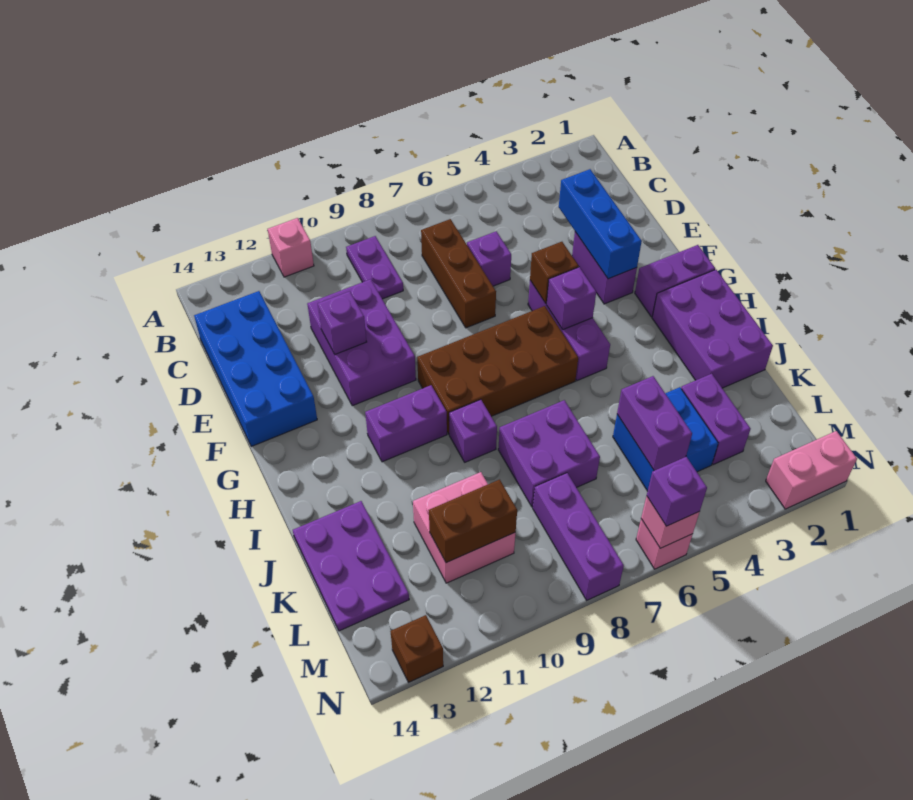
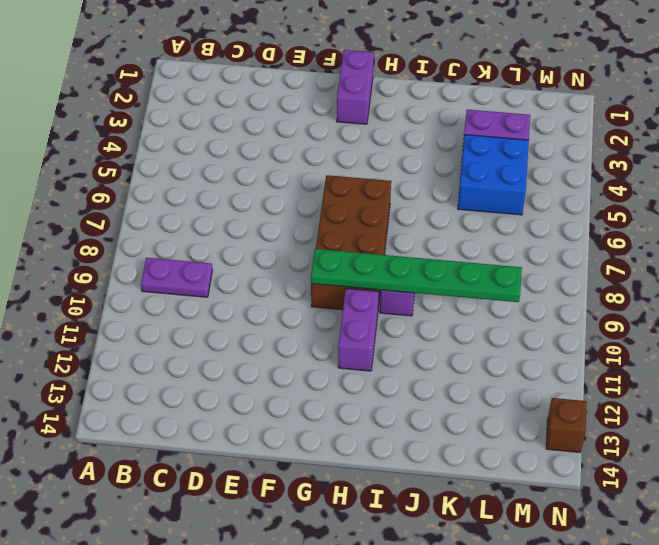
green 1x6 plate [311,249,522,302] -> none
none -> pink 1x1 brick [268,218,314,277]
none -> brown 1x3 brick [421,219,496,328]
none -> blue 2x4 brick [194,291,317,446]
none -> purple 1x1 brick [467,231,511,286]

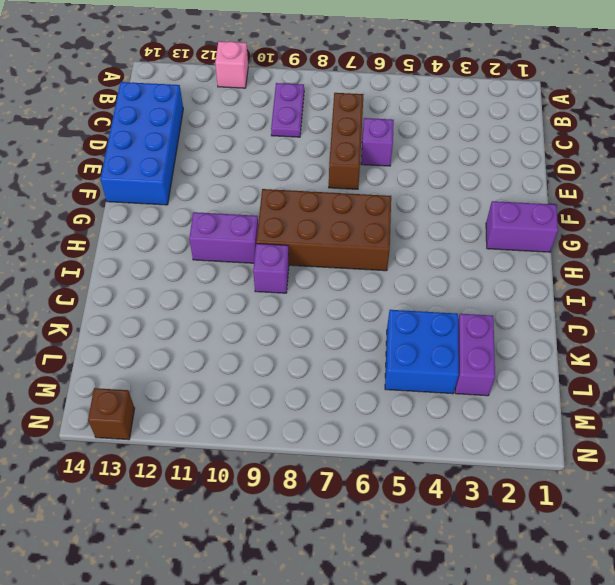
none -> purple 2x3 brick [307,279,416,406]
none -> purple 1x2 brick [572,232,637,304]
none -> purple 1x3 brick [528,281,610,381]
none -> purple 2x3 brick [652,270,773,388]

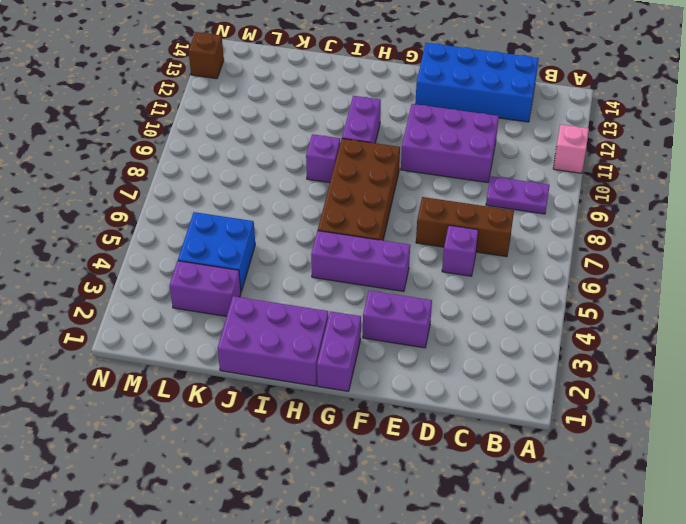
none -> purple 2x2 brick [498,400,600,507]
none -> purple 2x3 plate [293,501,409,631]
none -> pink 2x2 brick [413,472,516,583]
none -> purple 1x3 brick [533,473,624,600]

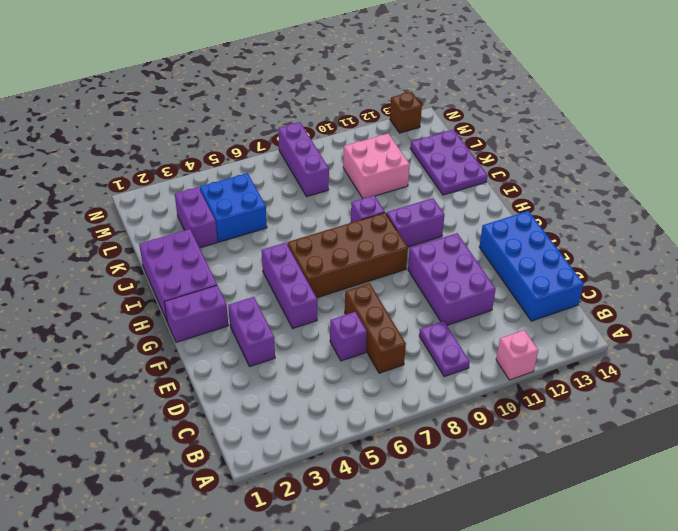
none -> purple 2x2 brick [498,400,600,507]
none -> pink 1x2 brick [766,431,857,509]
none -> pink 1x1 brick [636,519,693,569]
none -> blue 1x3 brick [559,169,642,279]

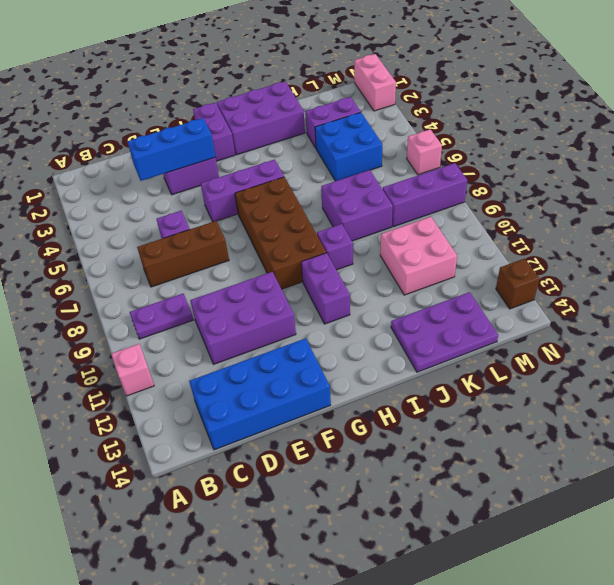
none -> purple 1x1 brick [318,291,367,354]
none -> brown 1x1 brick [530,242,579,303]
none -> purple 1x1 brick [547,267,596,330]
none -> purple 1x2 brick [617,376,692,470]

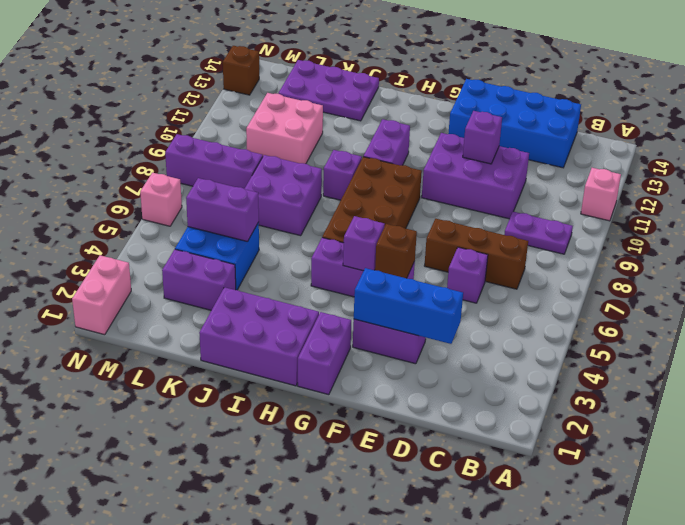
none -> brown 1x2 brick [429,480,517,563]
none -> pink 1x1 brick [641,496,699,548]
none -> purple 1x1 brick [647,457,707,526]

